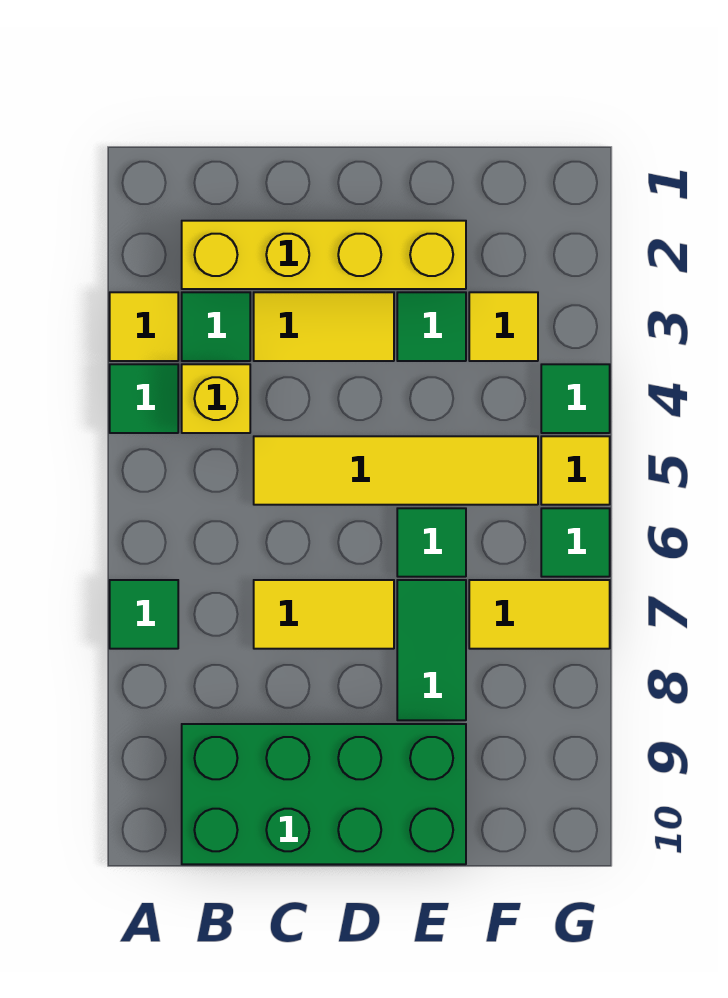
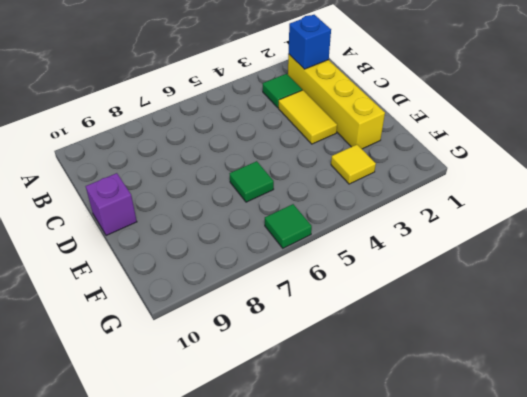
blue 1x1 brick [289,15,331,69] -> none
purple 1x1 brick [85,173,137,236] -> green 2x4 brick [182,724,466,864]
none -> yellow 1x1 tile [110,292,178,361]
none -> green 1x1 tile [110,364,178,433]
none -> green 1x1 tile [110,580,178,649]

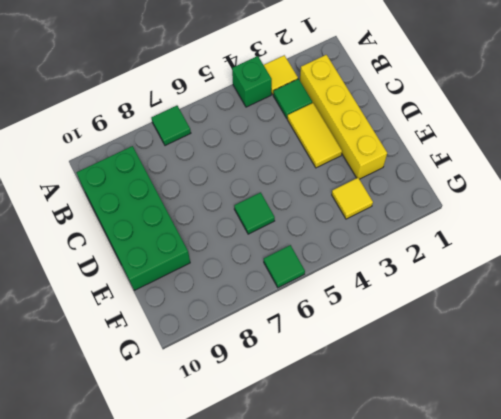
green 1x1 brick [232,56,272,107] -> green 1x1 tile [110,364,178,433]
none -> yellow 1x1 brick [182,364,250,433]
none -> yellow 1x4 tile [254,436,538,505]
none -> yellow 1x2 tile [254,580,394,649]

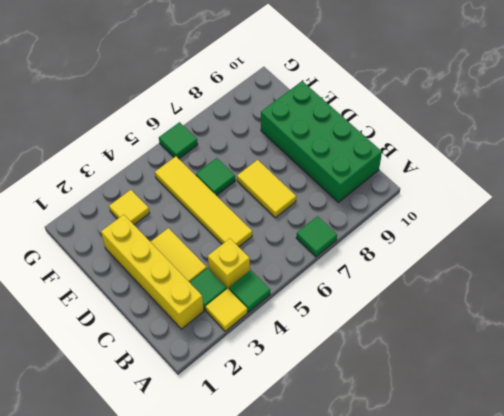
none -> green 1x1 tile [397,292,466,361]
none -> green 1x2 tile [397,580,466,720]
none -> yellow 1x2 tile [469,580,610,649]

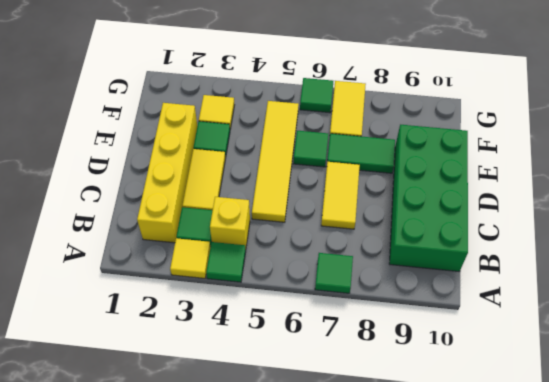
none -> green 1x1 tile [541,364,610,433]
none -> yellow 1x1 tile [541,436,610,505]

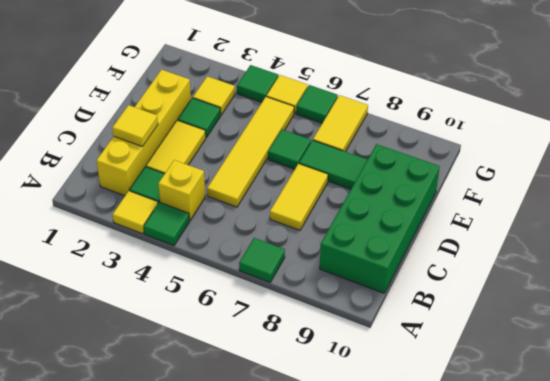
yellow 1x1 tile [112,105,158,147] -> none

